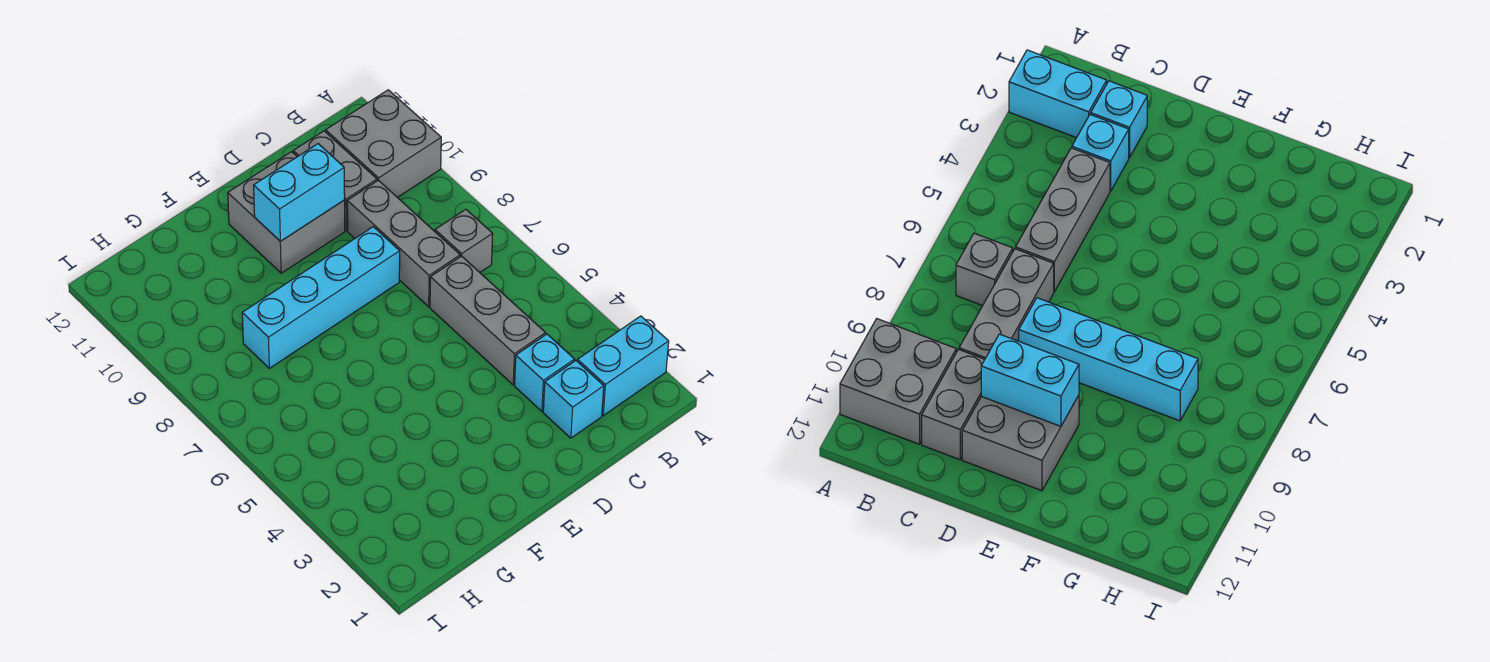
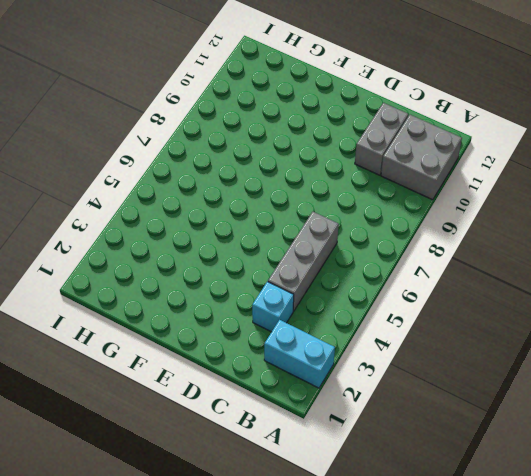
none -> grey 1x1 brick [435,209,493,272]
none -> cyan 1x1 brick [543,361,604,438]

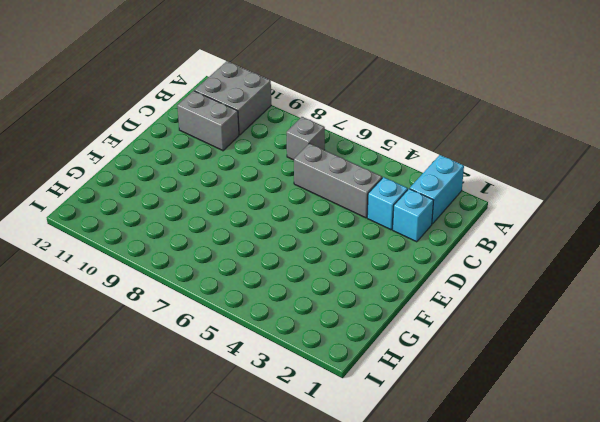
none -> grey 1x3 brick [347,180,460,307]
none -> cyan 1x4 brick [242,227,400,368]

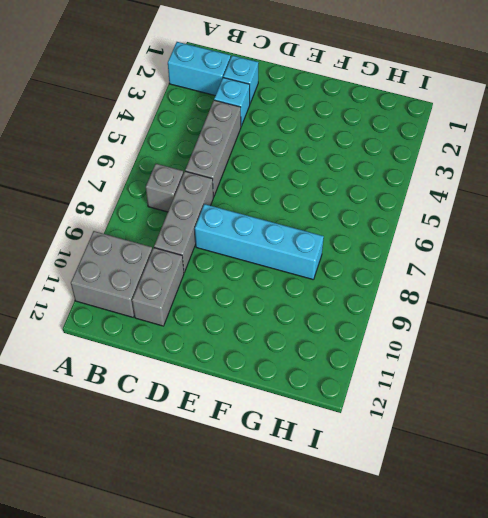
none -> grey 2x2 brick [228,152,345,273]
none -> cyan 1x2 brick [254,144,345,241]

